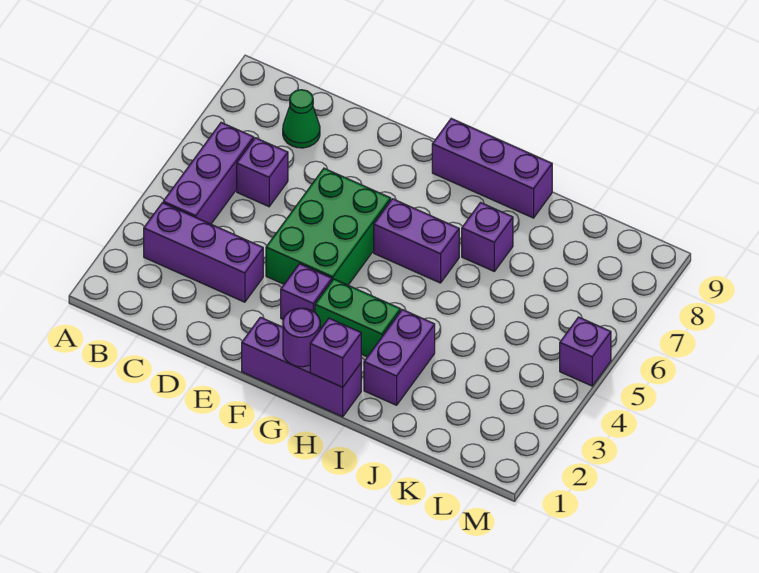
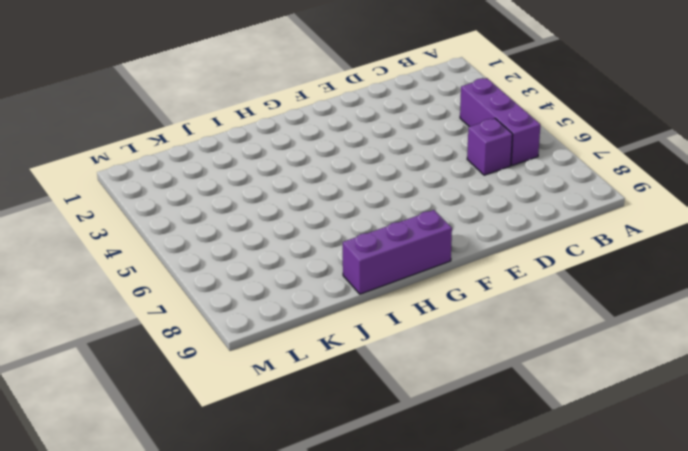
none -> purple 1x3 brick [144,203,263,302]
none -> green 1x1 cone [283,90,320,148]
none -> green 2x3 brick [266,168,391,285]

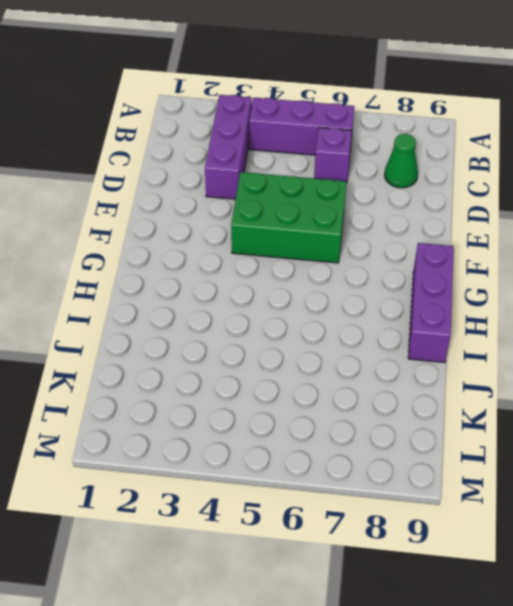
none -> purple 1x3 brick [242,317,361,417]
none -> purple 1x1 brick [281,264,332,319]
none -> green 1x2 brick [315,279,401,357]

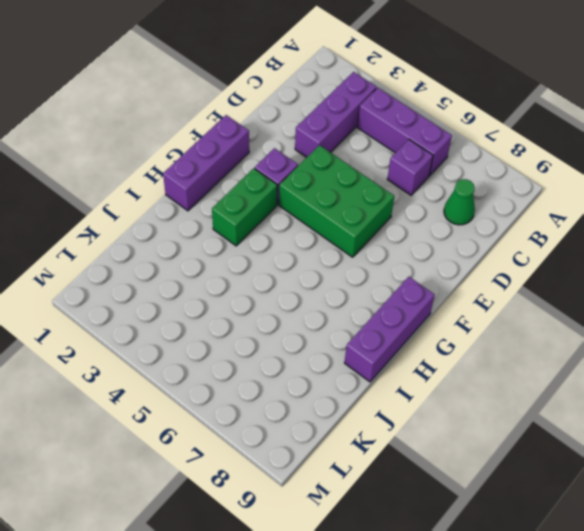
none -> purple 1x2 brick [374,199,459,283]
none -> purple 1x2 brick [364,310,435,405]
none -> purple 1x1 brick [462,203,513,271]

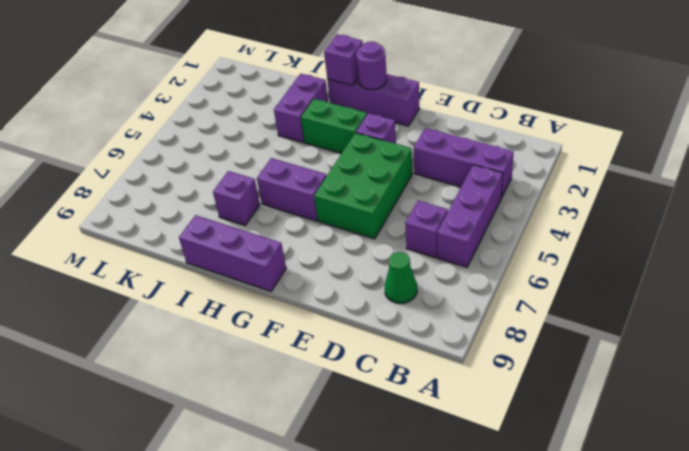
none -> purple 1x1 brick [560,317,611,386]

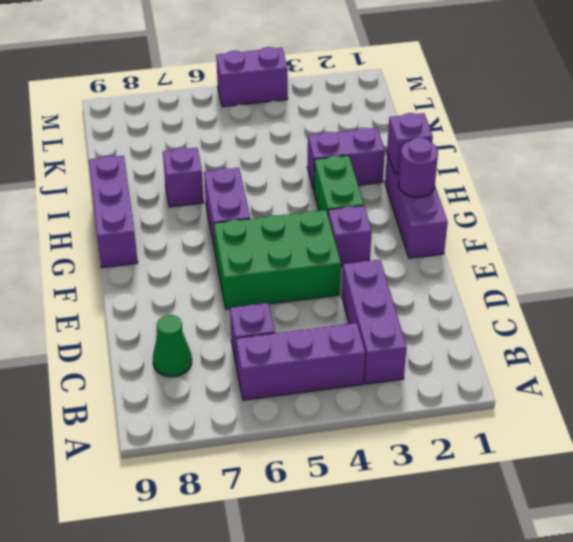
purple 1x2 brick [216,47,288,107] -> purple 1x1 brick [560,317,611,386]

